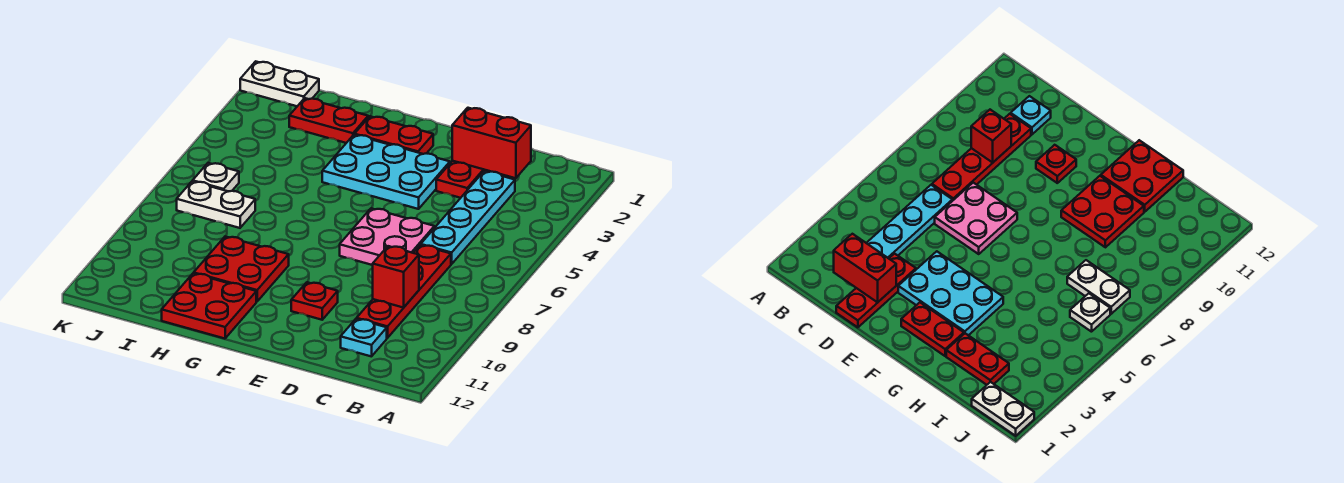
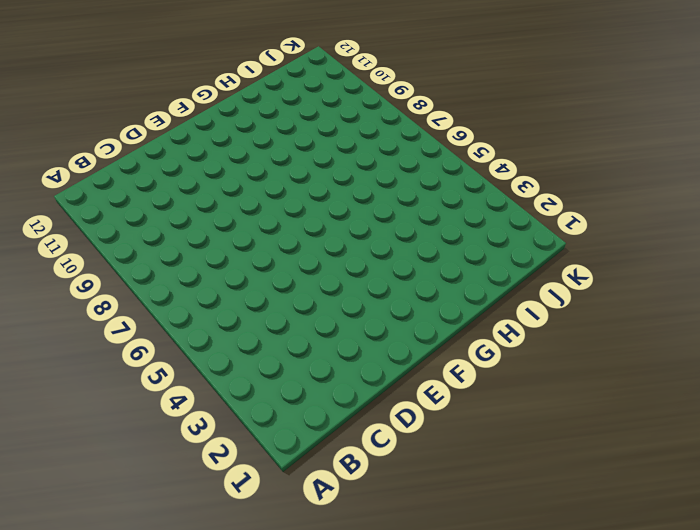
none -> cyan 1x4 plate [421,171,515,264]
none -> red 1x4 plate [357,245,451,338]
none -> cyan 1x1 plate [341,319,387,357]

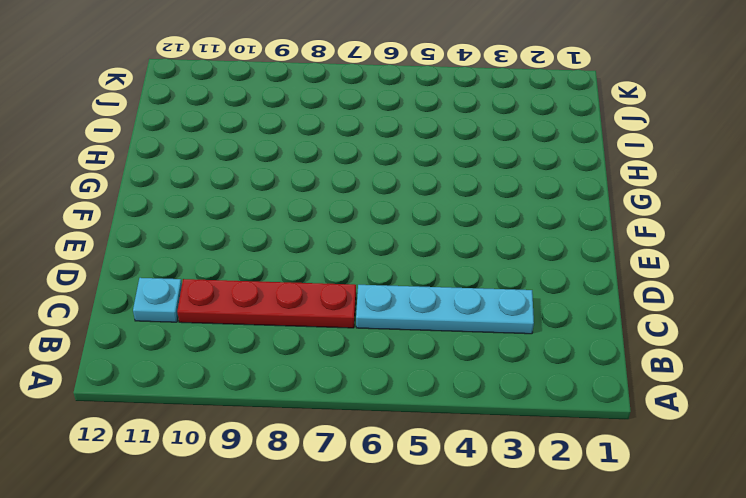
none -> red 1x3 plate [436,161,491,198]
none -> pink 2x2 plate [340,208,434,265]
none -> cyan 2x3 plate [322,135,450,209]

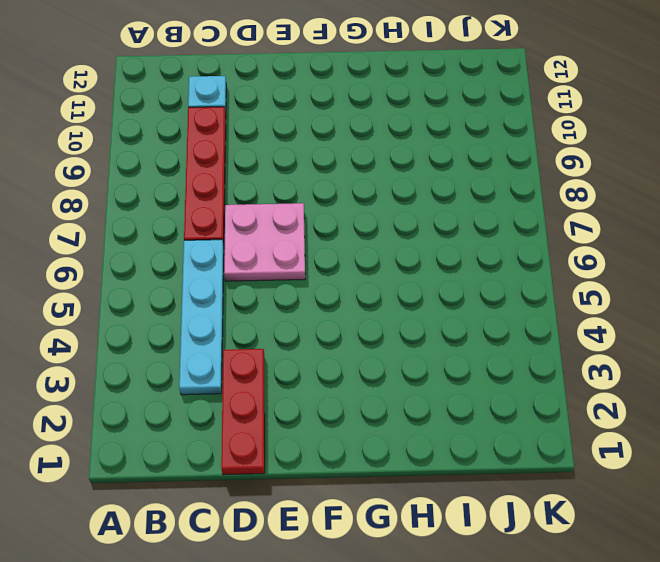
none -> cyan 2x3 plate [322,135,450,209]
none -> red 1x1 plate [291,282,338,320]
none -> red 1x2 plate [355,116,433,154]

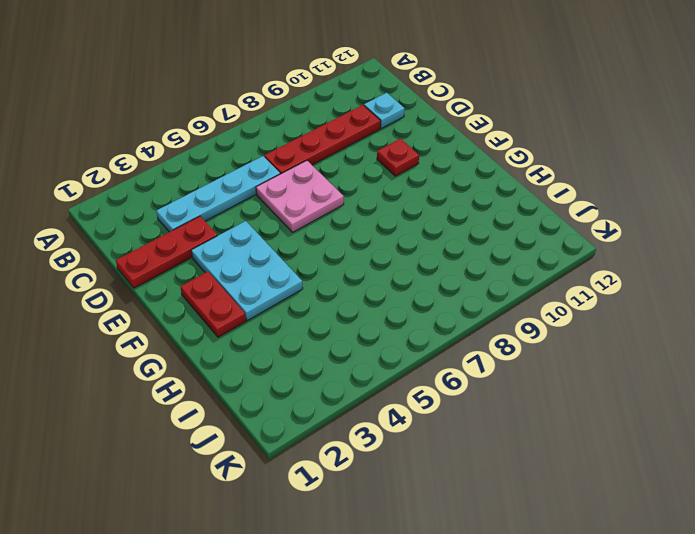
none -> red 2x2 plate [194,237,289,302]
none -> red 2x2 plate [162,273,256,339]
none -> red 1x2 plate [289,98,368,143]

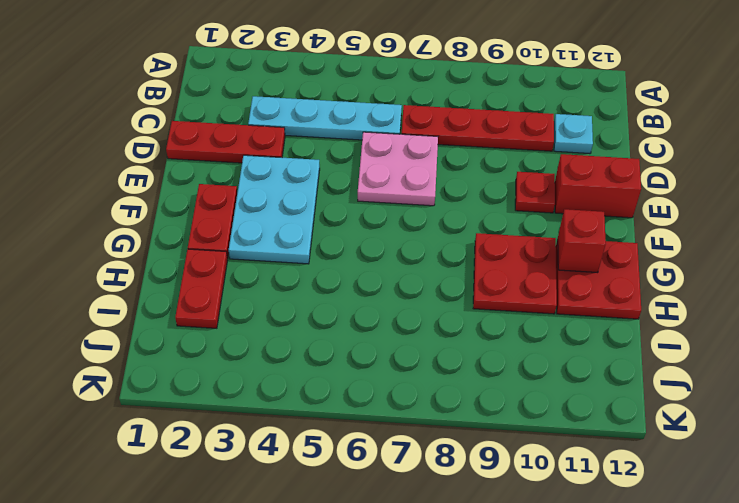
red 1x2 brick [555,154,641,218] -> red 1x2 brick turned to [452,108,531,178]
red 1x1 brick [558,209,606,273] -> red 1x1 brick moved to [373,246,419,308]
none -> white 1x2 plate [177,181,255,228]
none -> white 1x2 plate [240,61,319,106]
none -> white 1x1 plate [193,163,239,191]

